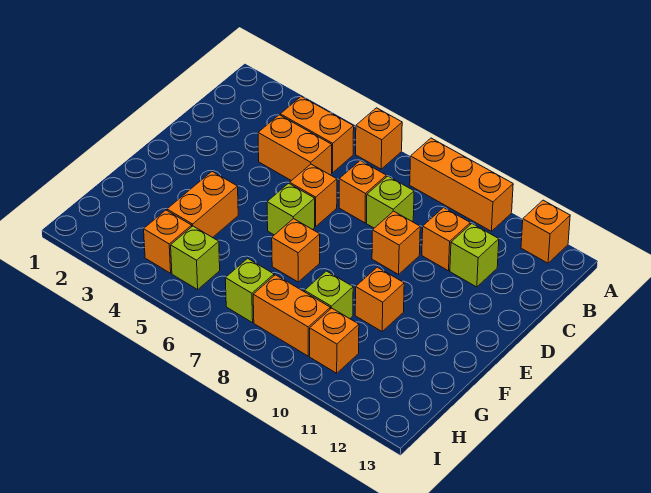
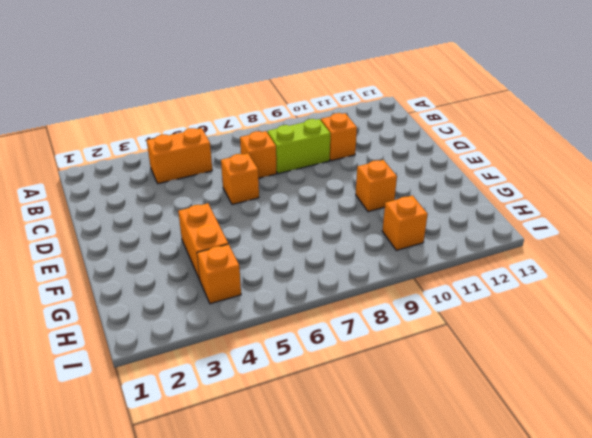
lime 1x2 brick [267,119,330,174] -> lime 1x1 brick [366,176,414,228]
none -> orange 1x1 brick [356,108,402,169]
none -> orange 1x3 brick [410,138,513,231]
none -> orange 1x1 brick [521,200,570,263]

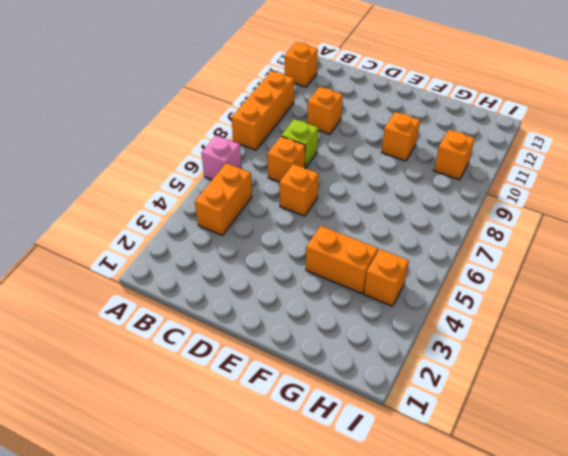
pink 1x1 brick [201,136,241,180] -> orange 1x1 brick [356,108,402,169]
none -> orange 1x2 brick [258,115,332,181]
none -> lime 1x1 brick [450,224,499,287]
none -> orange 1x1 brick [372,211,420,274]

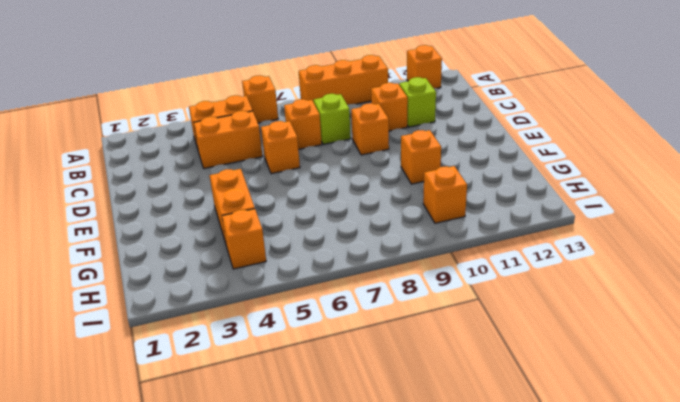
none -> lime 1x1 brick [267,183,315,235]
none -> orange 1x1 brick [272,219,320,282]
none -> lime 1x1 brick [305,271,353,319]

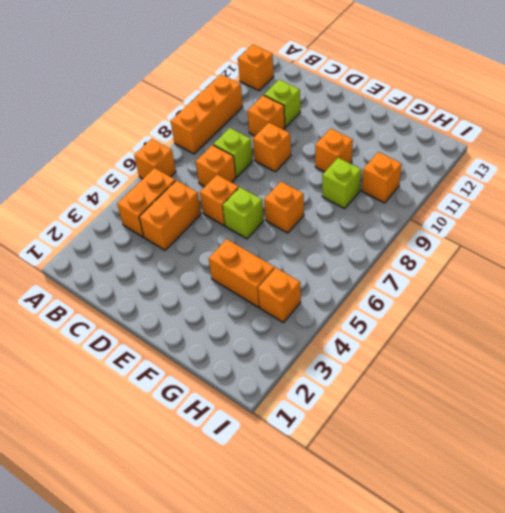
none -> lime 1x1 brick [171,226,220,290]
none -> lime 1x1 brick [225,258,274,323]
none -> orange 1x2 brick [253,275,330,356]

